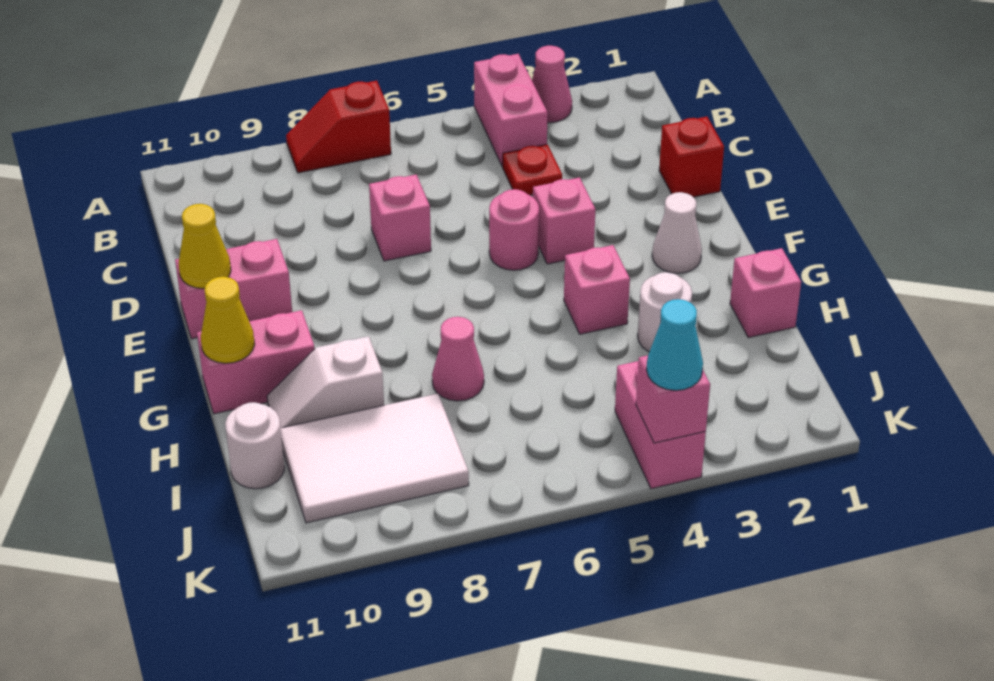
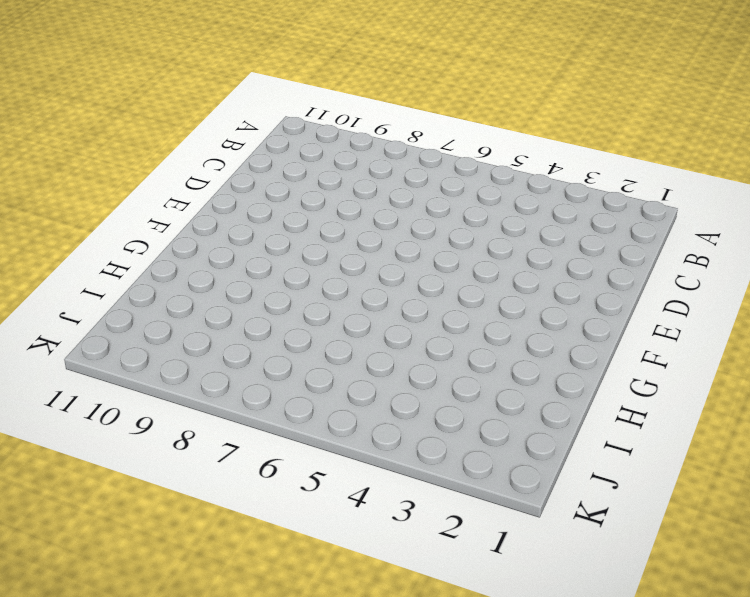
none -> pink 1x1 cone [532,46,572,123]
none -> pink 1x2 brick [474,54,548,166]
none -> red 1x2 slope [286,81,391,173]

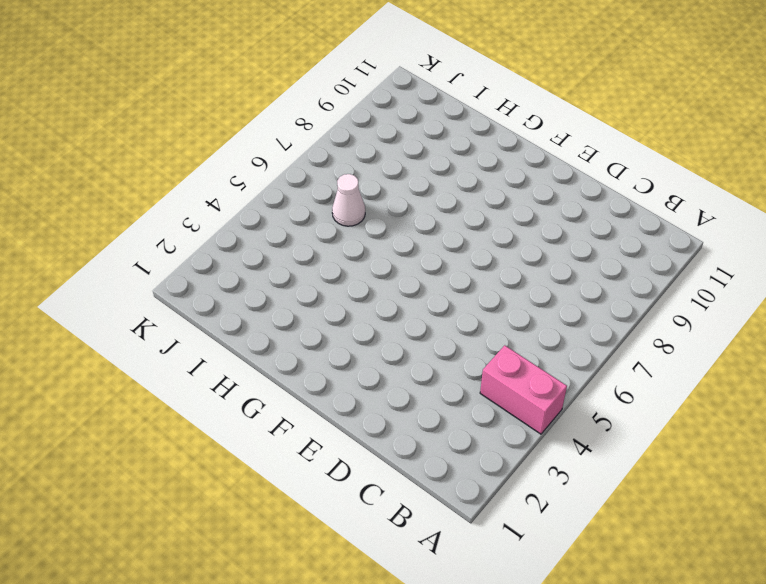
white 1x1 cone [332,174,365,226] -> white 1x1 cone moved to [652,192,702,273]
none -> pink 1x1 cone [532,46,572,123]
none -> red 1x2 slope [286,81,391,173]
none -> red 1x1 plate [503,144,562,195]

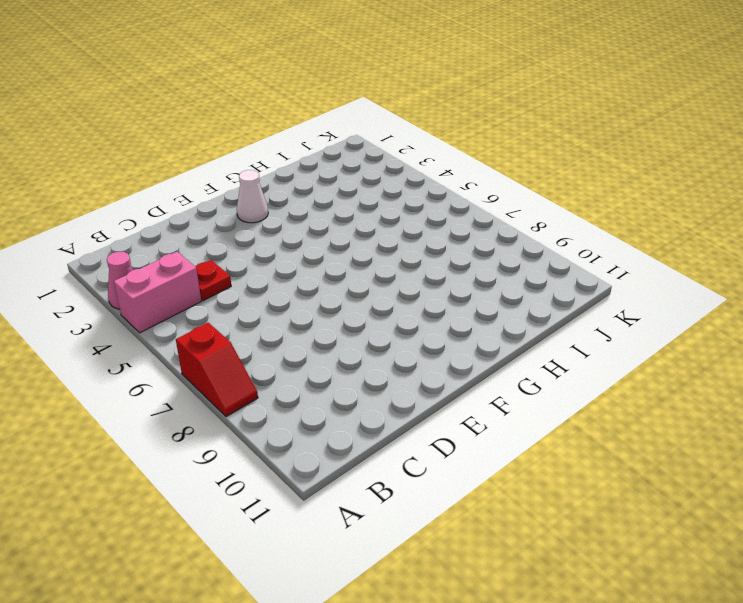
none -> red 1x1 brick [659,117,724,197]
none -> pink 1x1 brick [369,175,431,261]
none -> pink 1x1 brick [533,177,596,264]

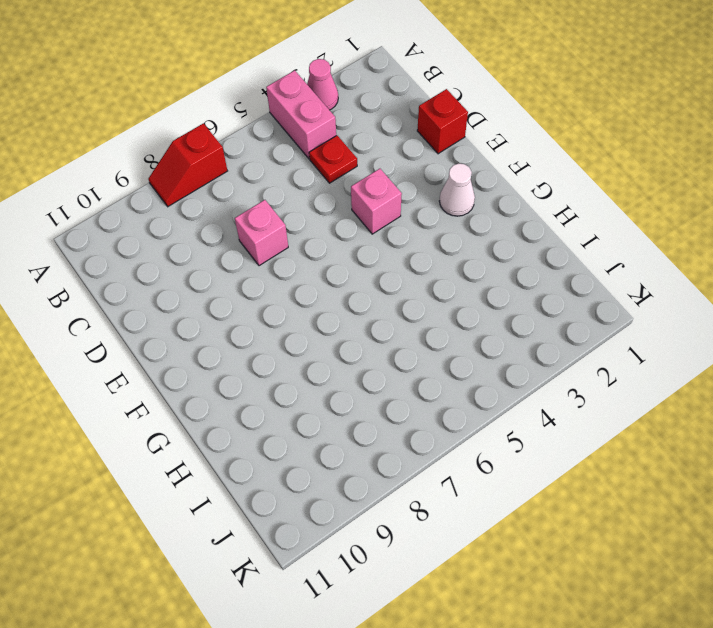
none -> pink 1x1 round brick [489,189,539,270]
none -> pink 1x2 brick [175,239,292,339]
none -> pink 1x1 brick [564,245,630,334]

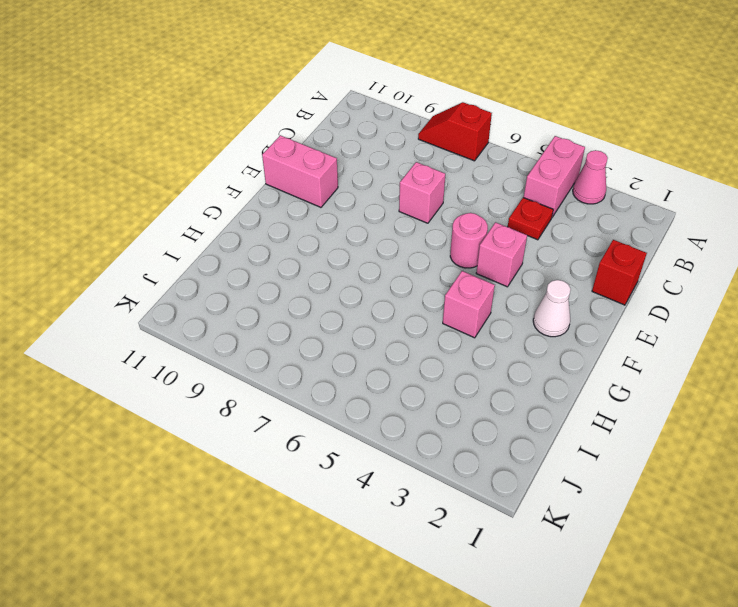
none -> pink 1x2 brick [197,310,315,414]
none -> pink 1x1 brick [730,248,801,338]
none -> white 1x1 round brick [638,272,692,352]

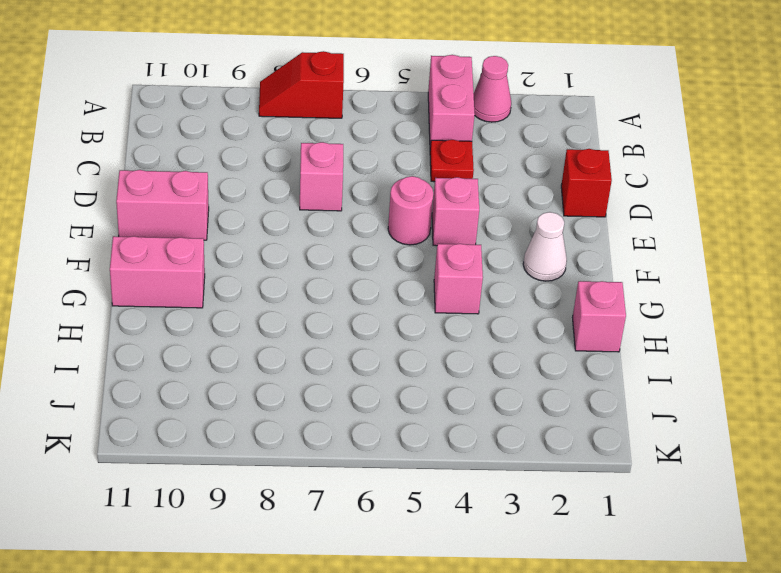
none -> white 1x1 round brick [638,272,692,352]
none -> pink 1x1 cone [432,317,484,401]
none -> white 1x2 slope [267,336,384,428]

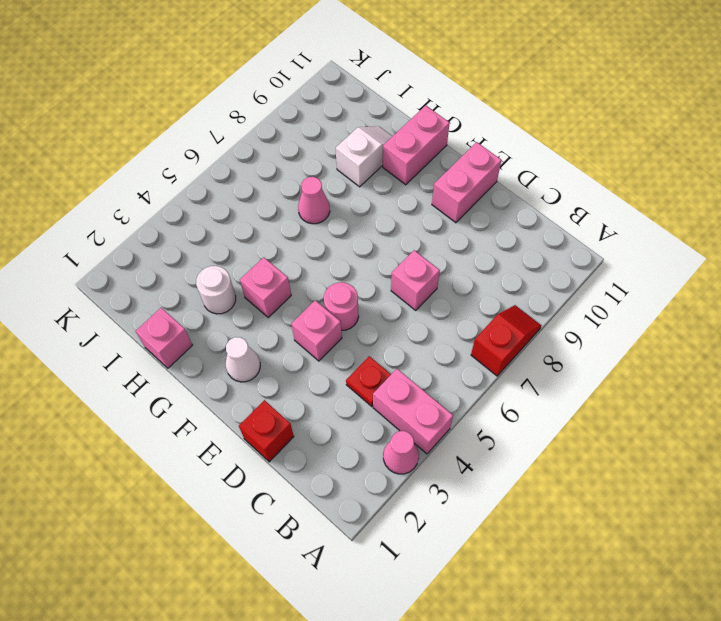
none -> white 2x3 tile [280,394,469,523]
none -> white 1x1 round brick [225,402,284,489]
none -> pink 1x2 brick [615,361,706,489]

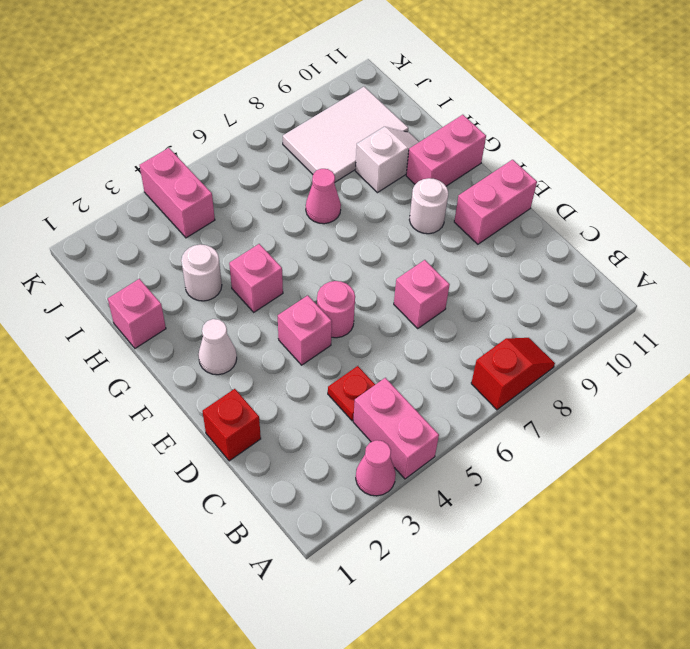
white 1x1 round brick [409,178,448,234] -> white 1x1 round brick moved to [225,402,284,489]
none -> yellow 1x1 cone [179,204,231,289]
none -> yellow 1x1 cone [201,277,255,363]
none -> pink 1x1 brick [636,355,710,443]

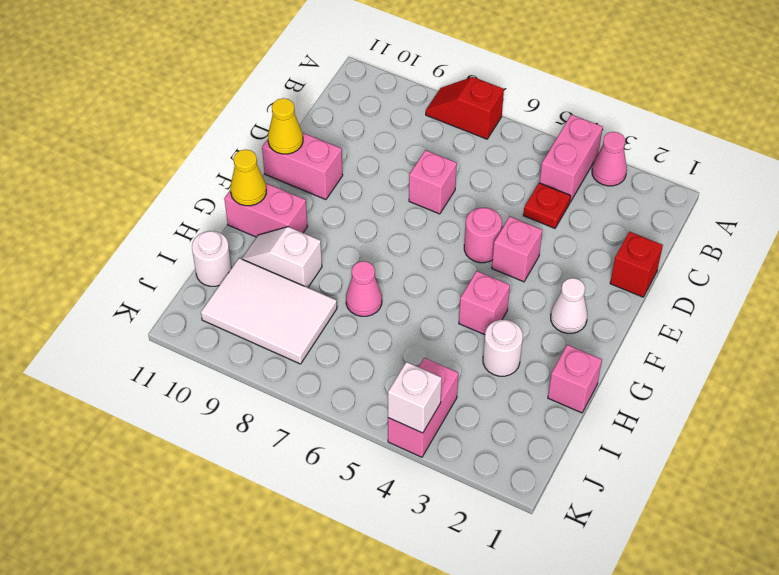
white 1x1 brick [388,362,442,433] -> pink 1x1 brick [636,355,710,443]
none -> cyan 1x1 cone [646,299,703,390]

